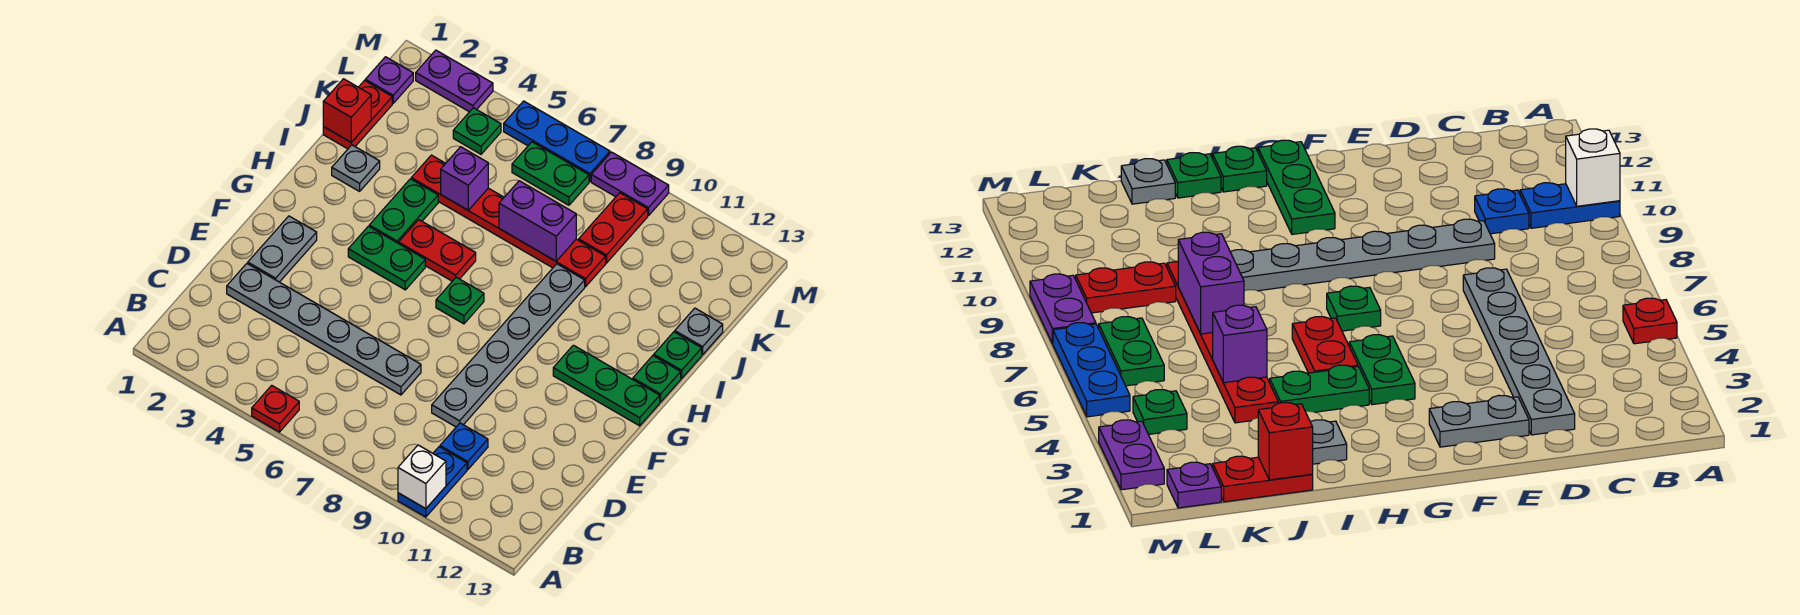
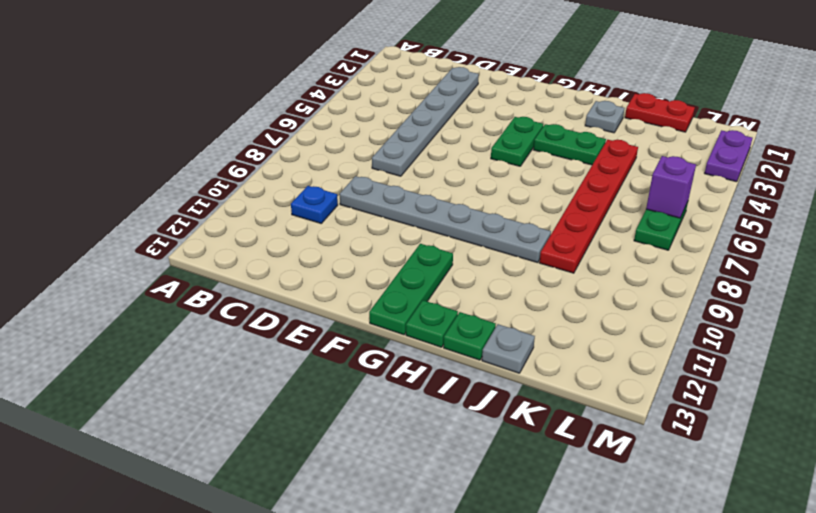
purple 1x1 brick [646,156,696,218] -> purple 1x1 brick moved to [441,147,488,210]
none -> red 1x1 plate [252,385,299,432]
none -> blue 1x2 plate [398,447,467,517]
none -> grey 1x2 plate [248,216,317,282]

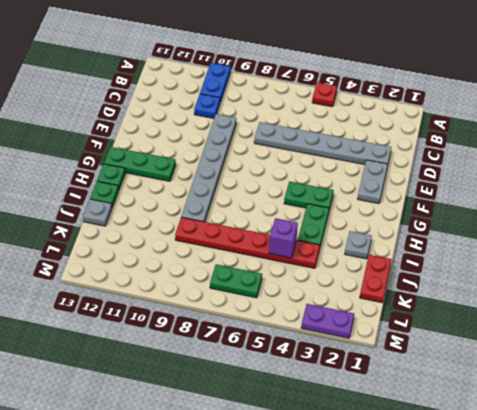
none -> green 1x1 plate [436,277,484,324]
none -> red 1x2 plate [399,220,476,281]
none -> red 1x2 plate [579,193,648,263]

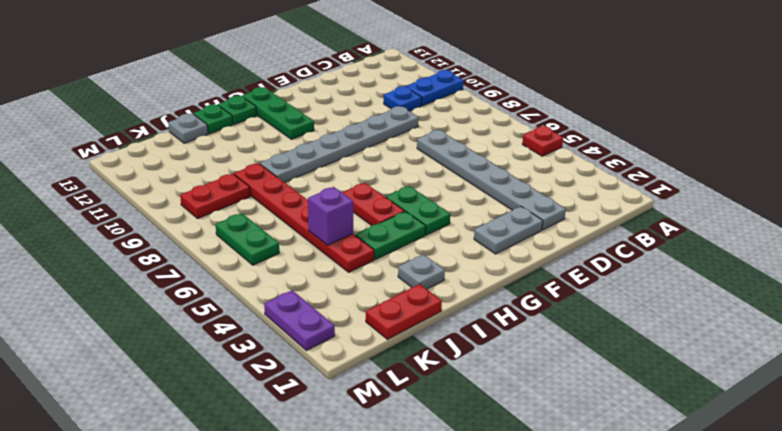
none -> green 1x1 plate [436,277,484,324]
none -> purple 1x1 plate [365,57,413,103]
none -> green 1x1 plate [453,108,501,154]

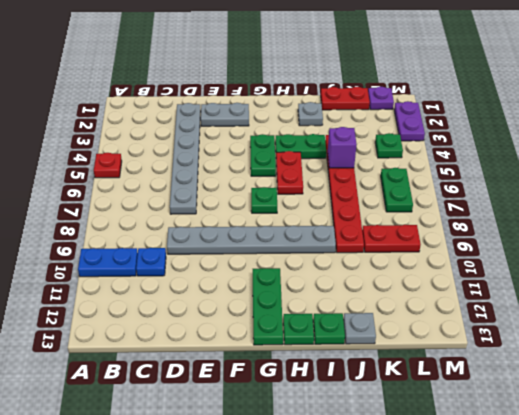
none -> blue 1x3 plate [504,101,610,182]
none -> purple 1x2 plate [591,152,669,216]
none -> white 1x1 brick [398,445,446,509]

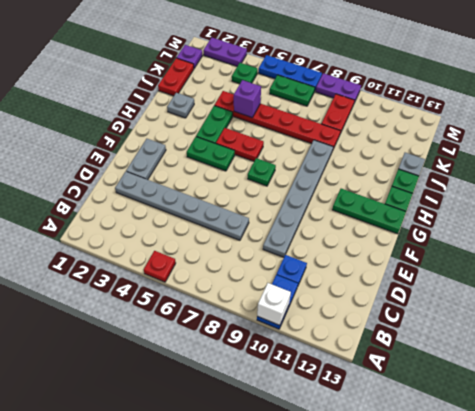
none -> red 1x1 brick [323,79,371,142]
none -> purple 1x2 brick [499,181,576,261]

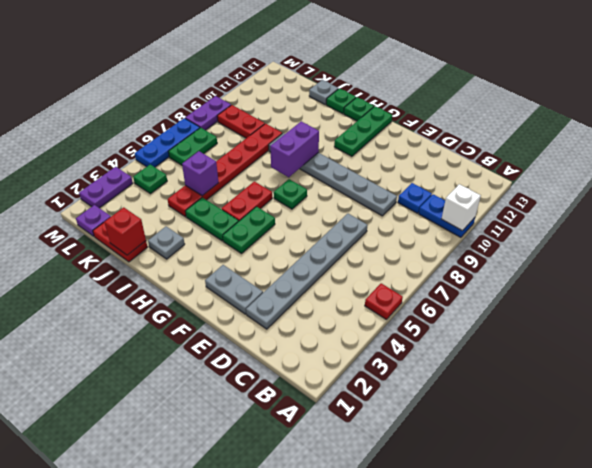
purple 1x2 brick [270,121,319,177] -> purple 1x2 brick moved to [499,181,576,261]

